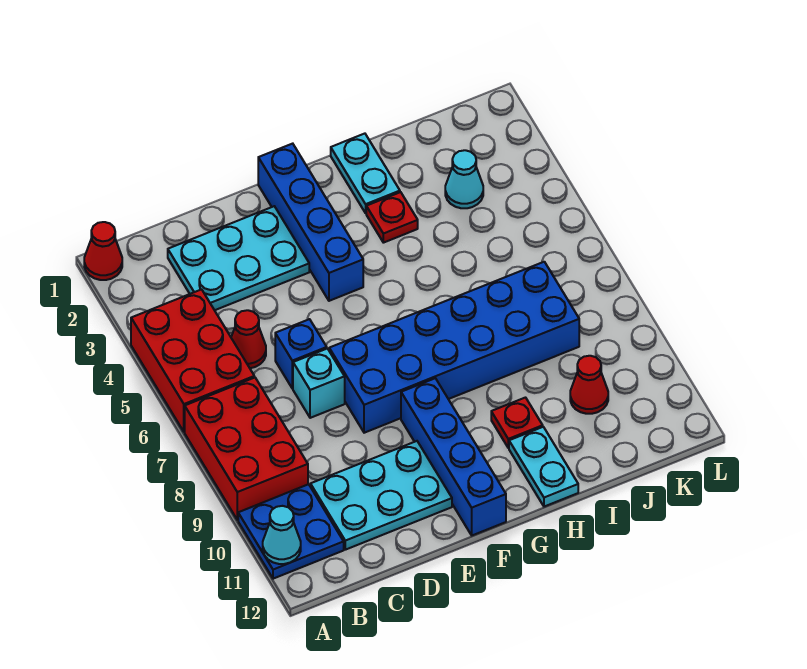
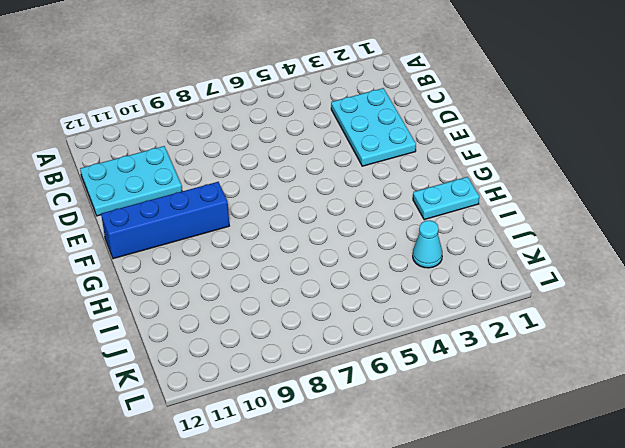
cyan 2x3 plate [80,146,182,216] -> cyan 2x3 plate turned to [310,441,452,550]
none -> red 1x1 cone [84,222,122,280]
none -> red 2x3 brick [131,290,254,432]
none -> red 2x3 brick [185,377,308,520]

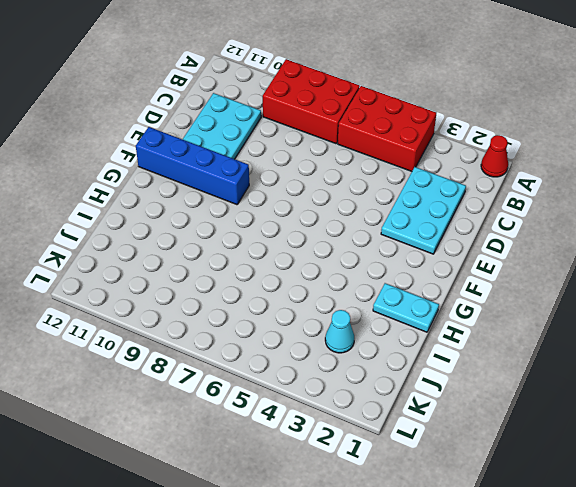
none -> blue 2x2 plate [238,484,344,579]
none -> red 1x1 cone [231,310,266,368]
none -> blue 1x1 brick [275,319,327,389]

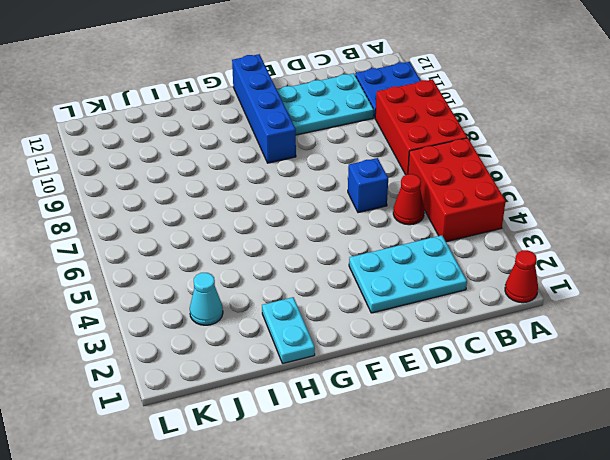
none -> cyan 1x1 brick [293,349,345,418]
none -> blue 2x6 brick [329,262,579,433]
none -> blue 1x4 brick [258,144,363,301]

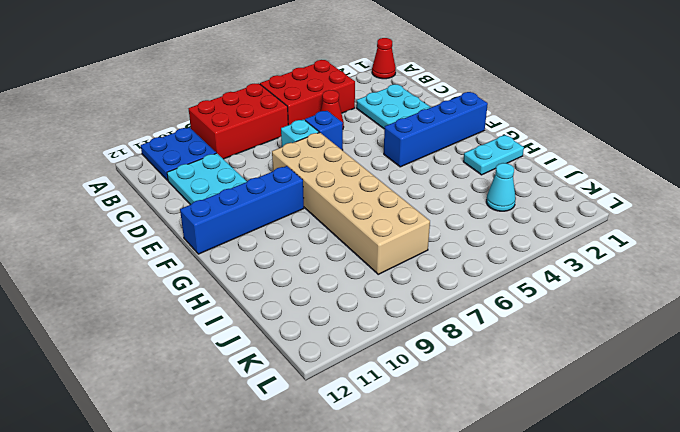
tan 2x6 brick [272,132,430,274] -> blue 2x6 brick [329,262,579,433]
none -> red 1x1 plate [366,192,418,243]
none -> red 1x1 plate [491,398,543,448]
none -> cyan 1x2 plate [509,427,578,507]

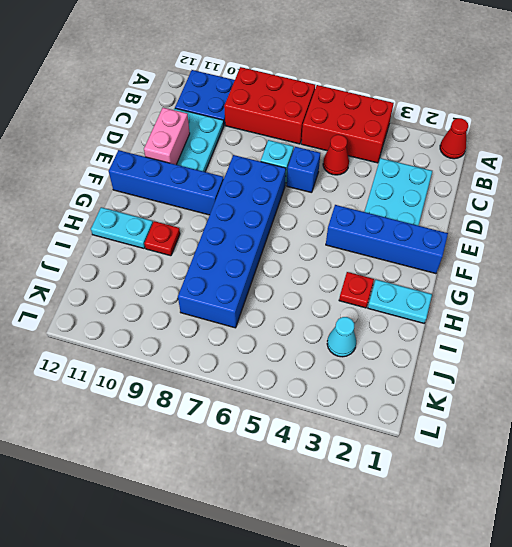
pink 1x2 brick [144,108,190,165] -> none
none -> red 1x1 cone [570,356,608,414]
none -> cyan 1x1 cone [263,506,301,564]

